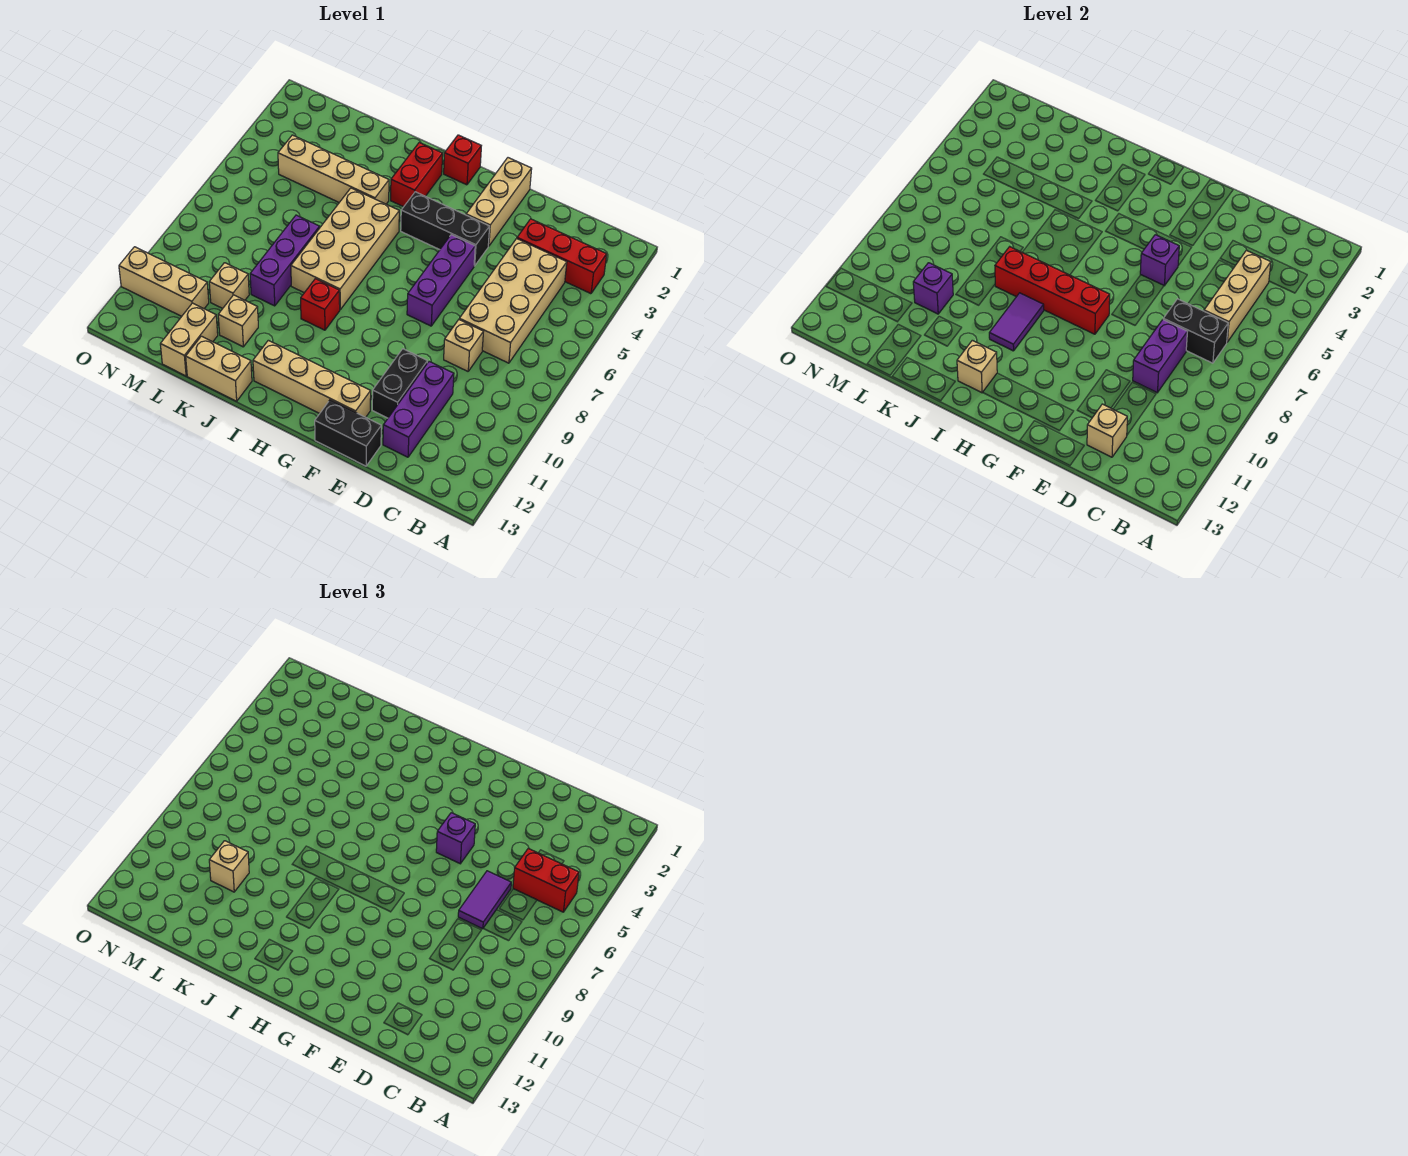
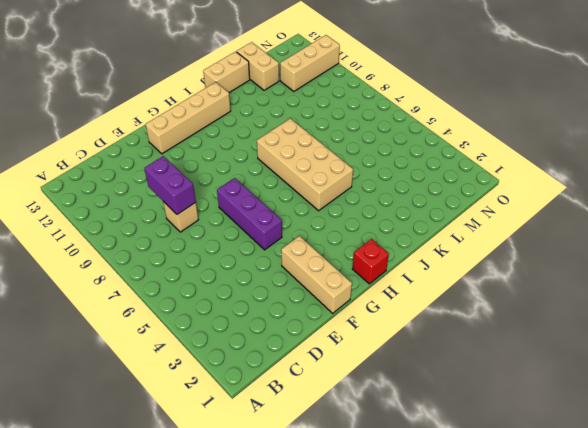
none -> red 1x3 brick [517,219,607,294]
none -> tan 2x4 brick [459,239,567,363]
none -> purple 1x3 brick [383,362,454,457]
none -> black 1x2 brick [372,349,427,418]

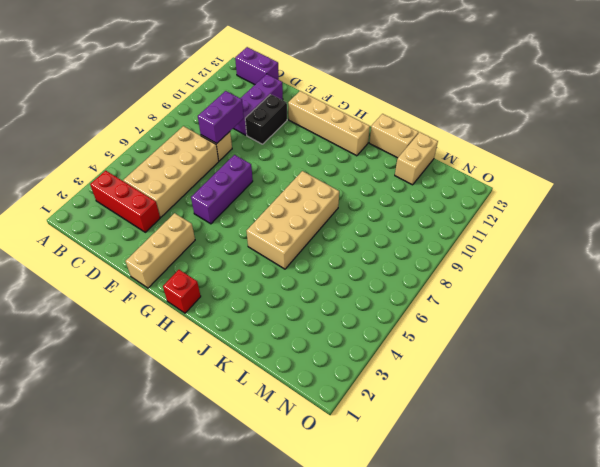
purple 1x2 brick [235,47,279,85] -> none
none -> black 1x2 brick [315,400,381,466]
none -> black 1x3 brick [401,192,490,266]
none -> red 1x2 brick [391,143,443,207]
none -> red 1x1 brick [301,279,340,330]

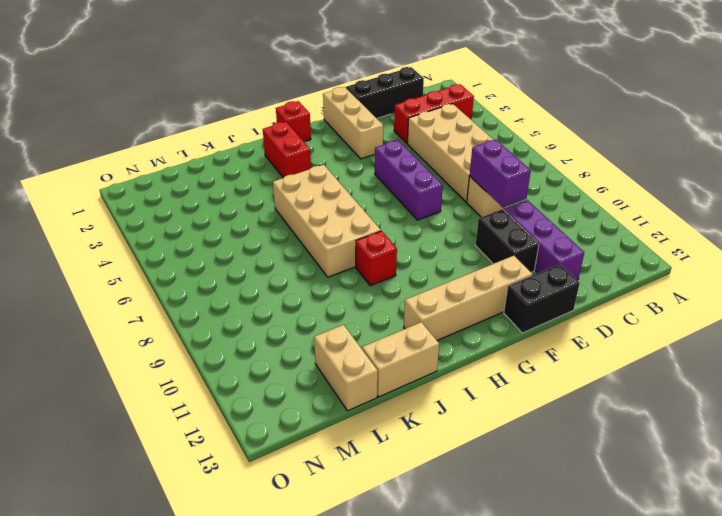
black 1x3 brick [346,67,424,118] -> black 1x3 brick moved to [401,192,490,266]
none -> tan 1x4 brick [278,135,389,204]
none -> purple 1x3 brick [250,215,320,306]
none -> tan 1x1 brick [218,295,258,347]
none -> tan 1x1 brick [209,263,249,308]

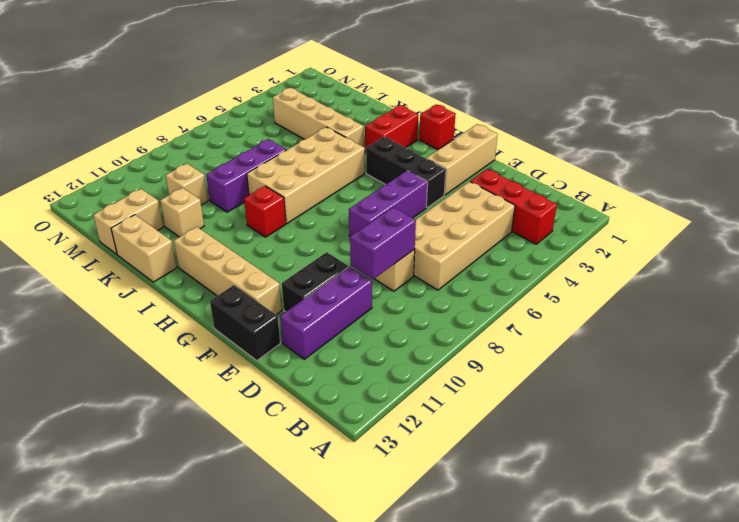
none -> tan 1x3 brick [119,247,209,316]
none -> tan 1x3 brick [1204,250,1271,342]
none -> black 1x2 brick [1163,299,1228,363]
none -> tan 1x1 brick [1087,404,1127,457]

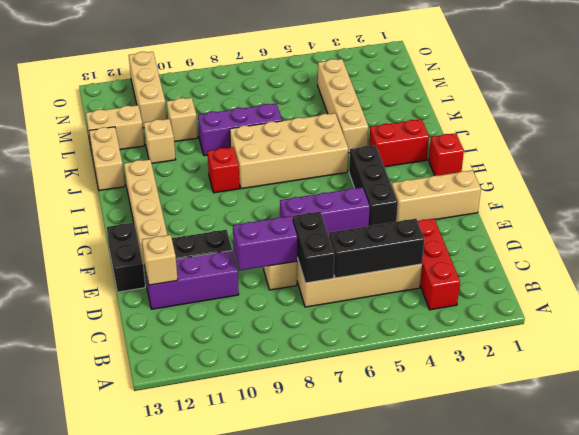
black 1x3 brick [329,219,424,278] -> tan 1x3 brick [1204,250,1271,342]
none -> purple 1x1 brick [1140,235,1179,286]
none -> red 1x4 brick [995,247,1110,334]
none -> purple 1x2 tile [989,293,1044,351]
none -> tan 1x1 brick [957,340,997,393]

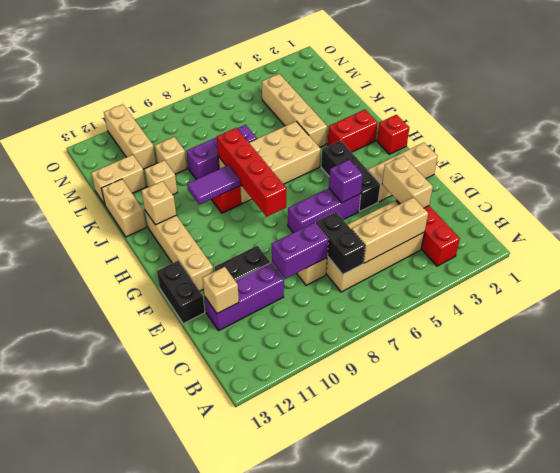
tan 1x2 brick [382,156,433,208] -> none
none -> purple 1x1 brick [913,263,953,314]
none -> red 1x2 brick [513,848,579,912]
none -> purple 1x2 tile [458,871,511,929]
none -> purple 1x1 brick [436,813,475,864]

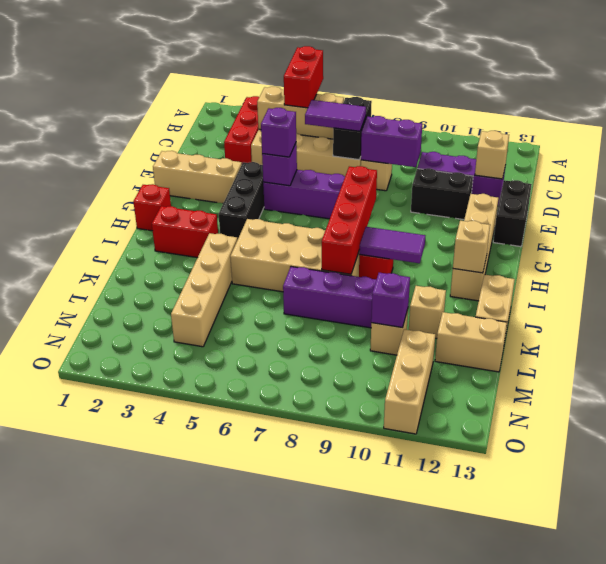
none -> tan 1x1 brick [209,841,249,892]

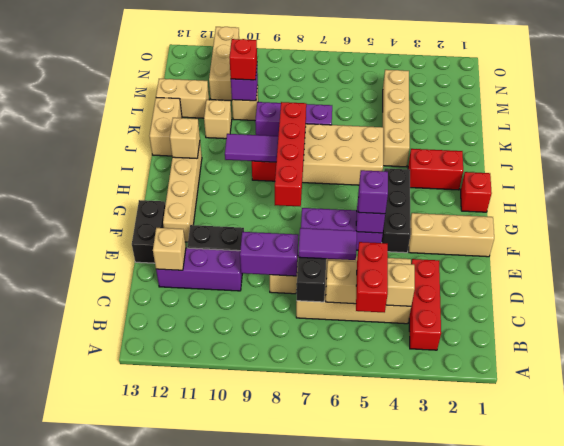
red 1x1 brick [229,39,257,80] -> tan 1x1 brick [209,841,249,892]

